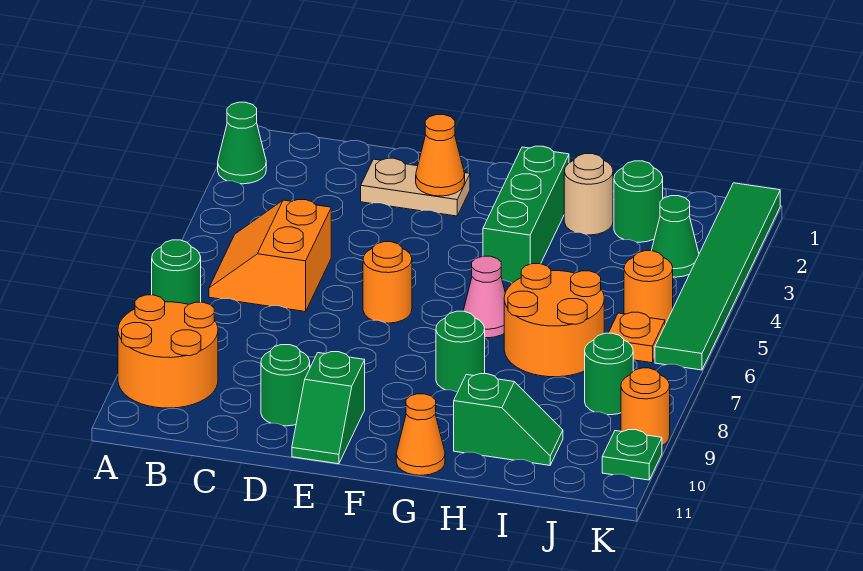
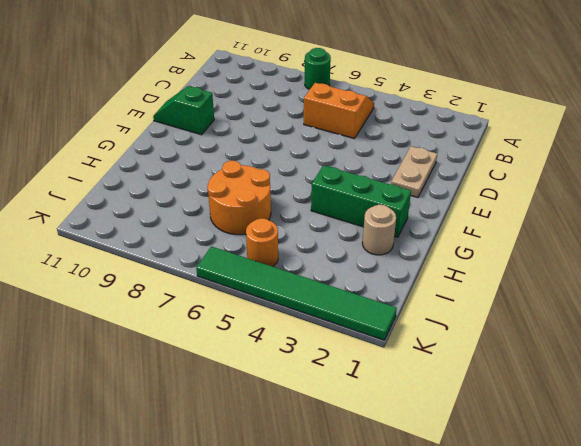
none -> green 1x1 cone [218,102,266,184]
none -> orange 2x2 round brick [118,295,218,408]
none -> green 1x1 round brick [261,345,310,426]

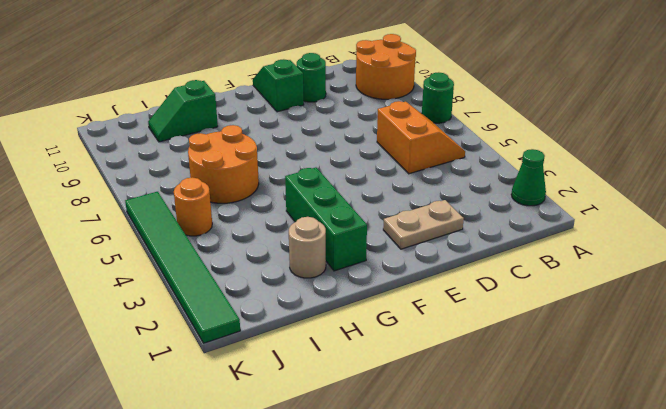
none -> orange 1x1 round brick [363,242,412,323]
none -> pink 1x1 cone [463,256,505,338]
none -> green 1x1 round brick [436,311,485,392]

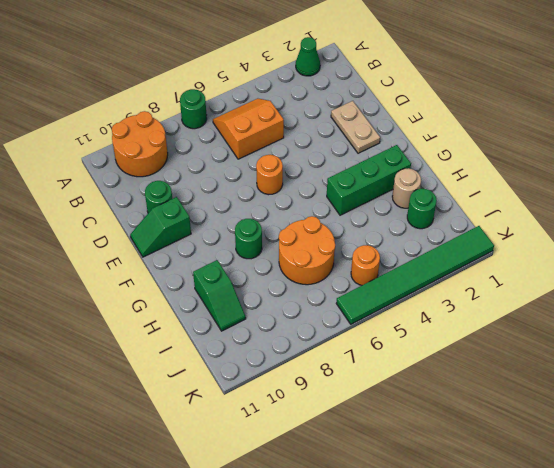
none -> pink 1x1 cone [463,256,505,338]
none -> orange 1x1 cone [396,394,445,475]
none -> green 1x1 cone [651,196,699,277]

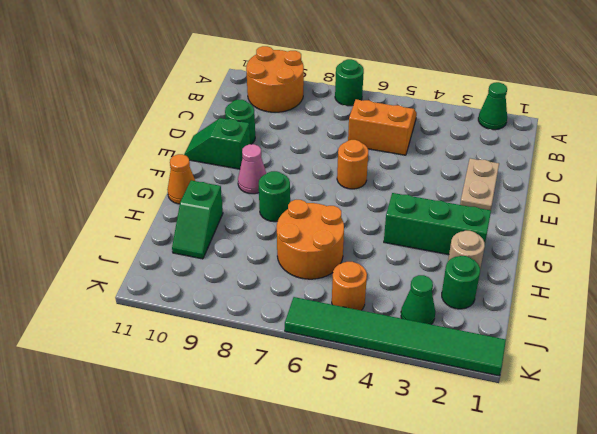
pink 1x1 cone [238,144,266,194] -> pink 1x1 cone moved to [463,256,505,338]
none -> orange 1x1 plate [609,312,665,363]
none -> green 1x1 round brick [585,333,633,415]
none -> orange 1x1 round brick [621,368,670,445]

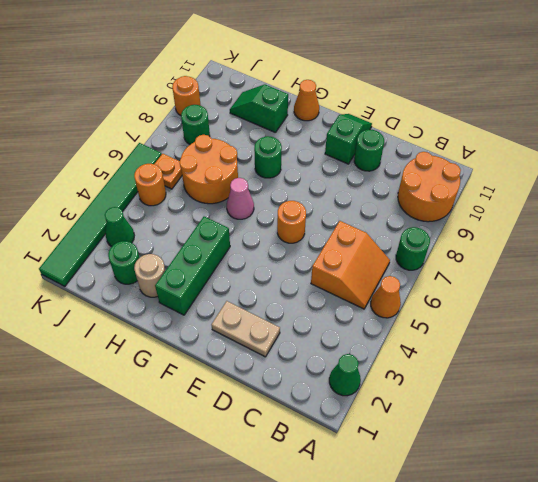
orange 1x1 cone [371,276,401,318] -> orange 1x1 cone moved to [416,115,465,196]
none -> green 1x1 plate [602,430,662,480]

